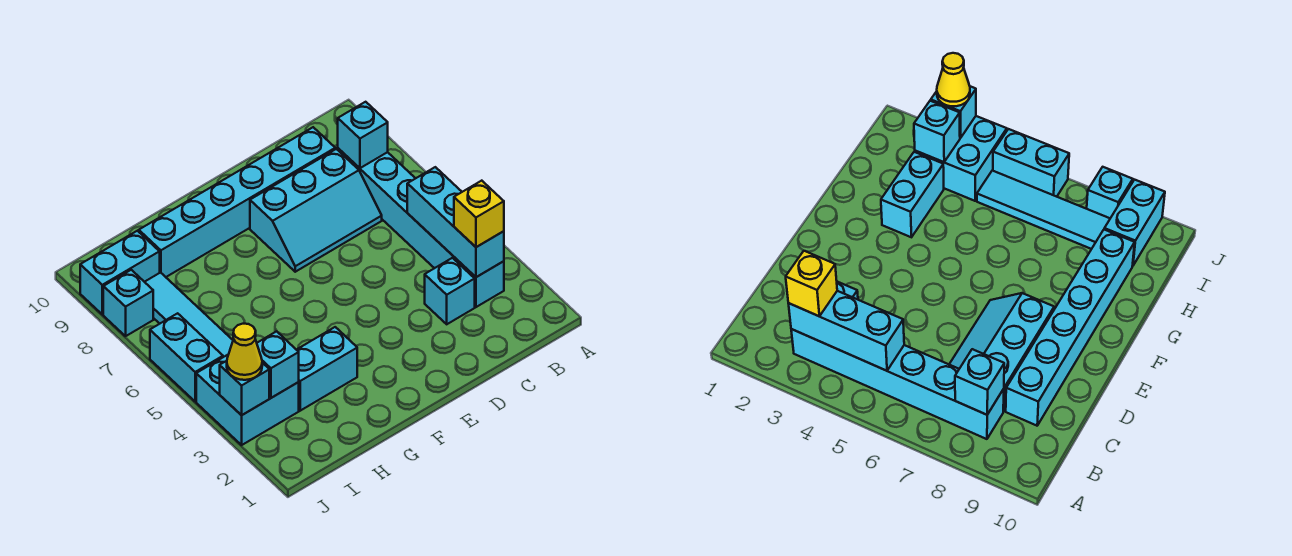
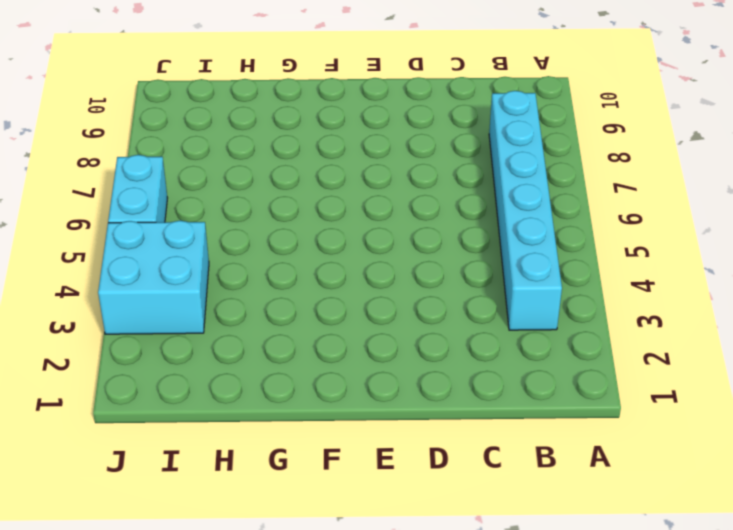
none -> cyan 1x1 brick [425,258,475,324]
none -> cyan 2x3 slope [250,149,382,272]
none -> cyan 1x6 brick [139,127,335,277]

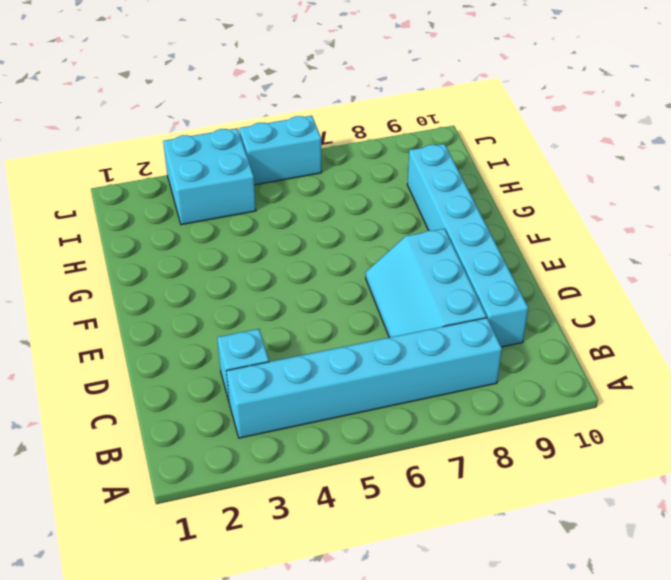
none -> cyan 1x2 brick [297,327,357,411]
none -> cyan 1x4 tile [145,273,233,357]
none -> cyan 1x2 brick [80,231,160,314]

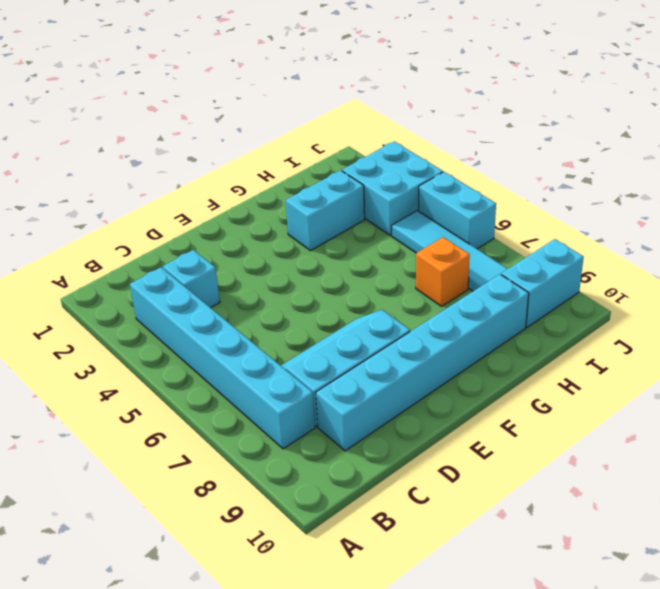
orange 1x1 brick [416,237,470,306] -> none
none -> cyan 1x1 brick [103,270,153,336]
none -> cyan 1x3 brick [407,167,504,277]
none -> cyan 1x1 brick [338,102,388,168]

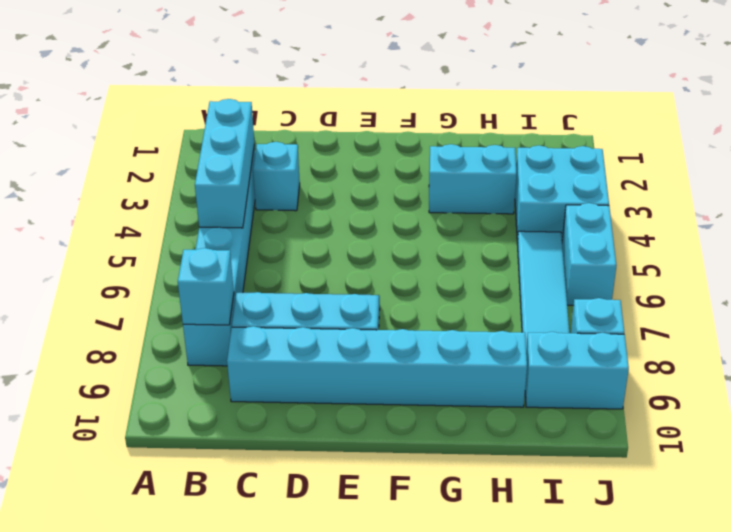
none -> cyan 1x1 brick [257,331,299,398]
none -> cyan 1x1 brick [220,361,269,415]
none -> yellow 1x1 brick [454,181,504,247]

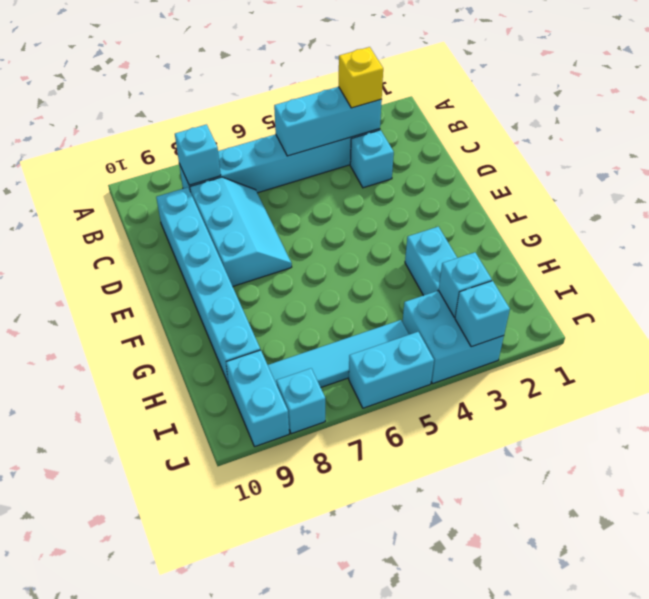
none -> yellow 1x1 cone [227,324,262,380]

